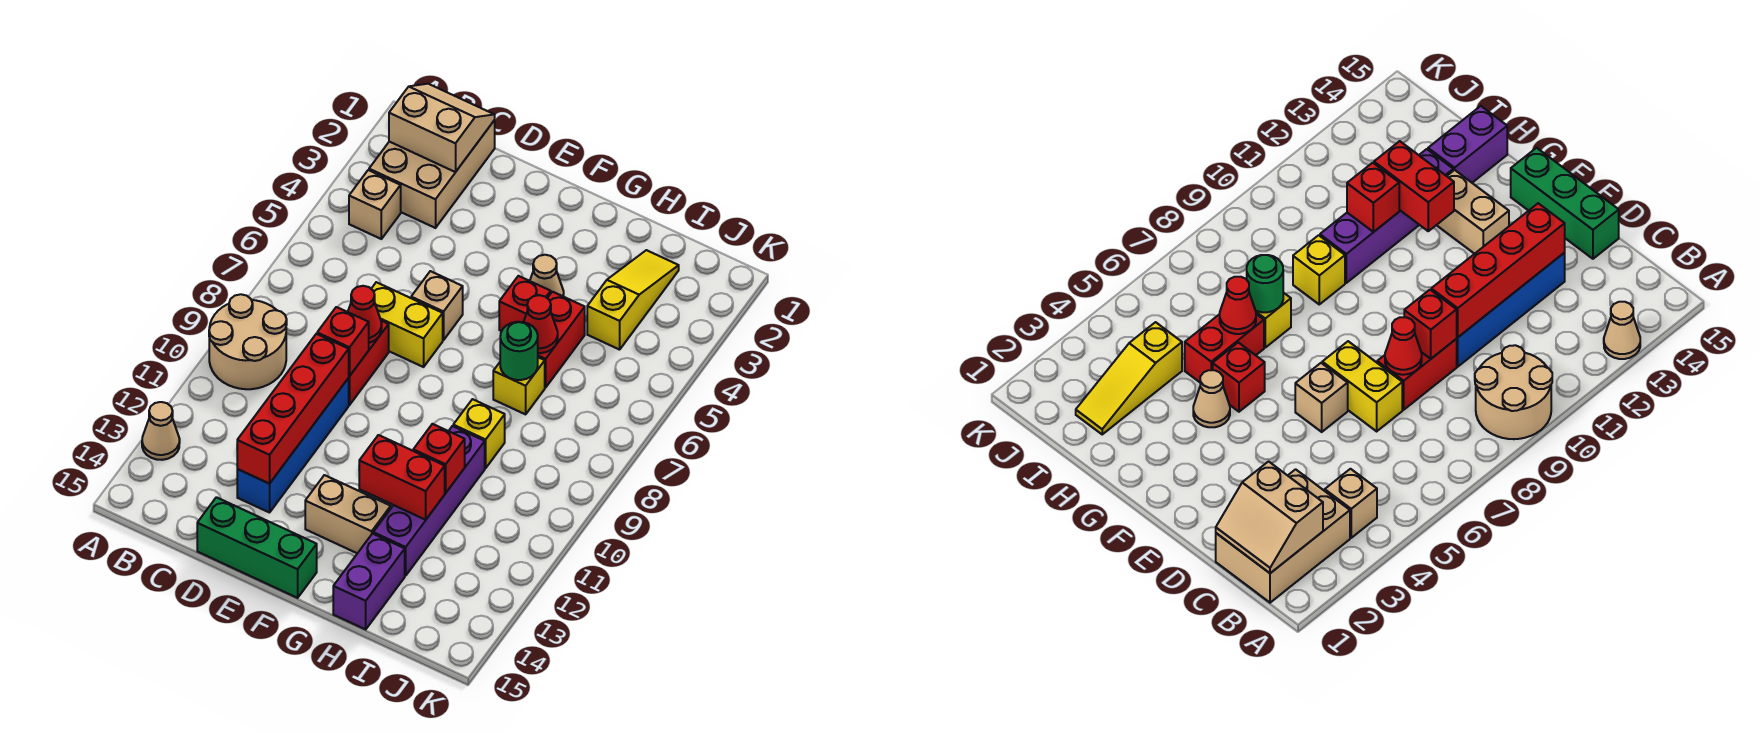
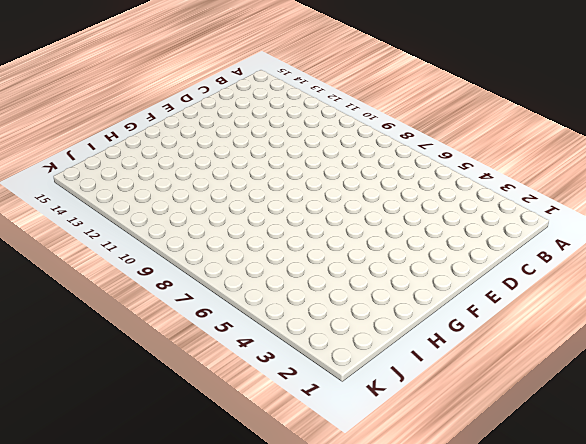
none -> tan 2x2 round brick [209,294,287,389]
none -> tan 1x1 cone [142,402,180,460]
none -> tan 2x3 brick [369,120,495,228]

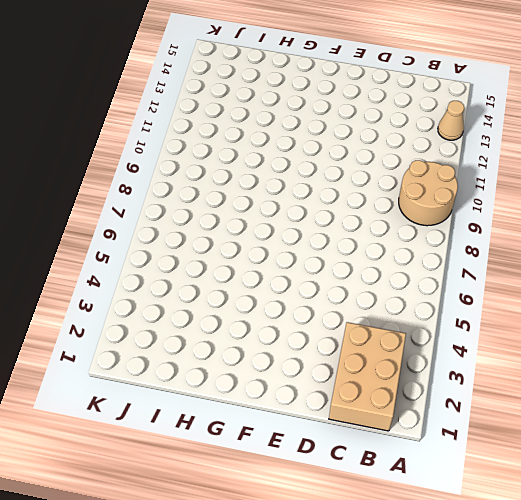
none -> tan 1x1 brick [349,170,401,239]
none -> yellow 1x2 brick [371,282,443,367]
none -> red 1x2 brick [349,321,389,405]

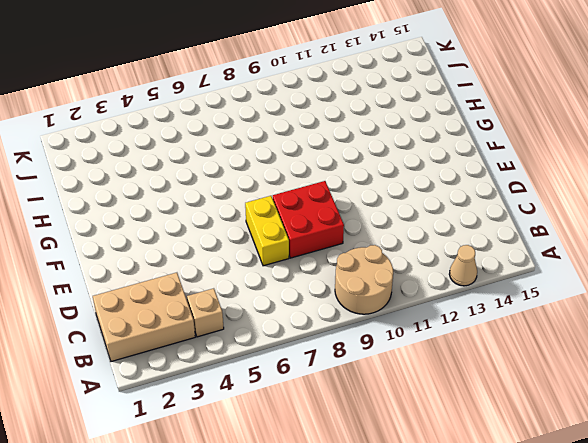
red 2x2 brick [273,181,344,258] -> red 1x2 brick [349,321,389,405]
none -> blue 1x4 brick [237,378,349,513]
none -> green 1x3 brick [197,497,317,598]
none -> tan 1x1 brick [411,271,463,340]

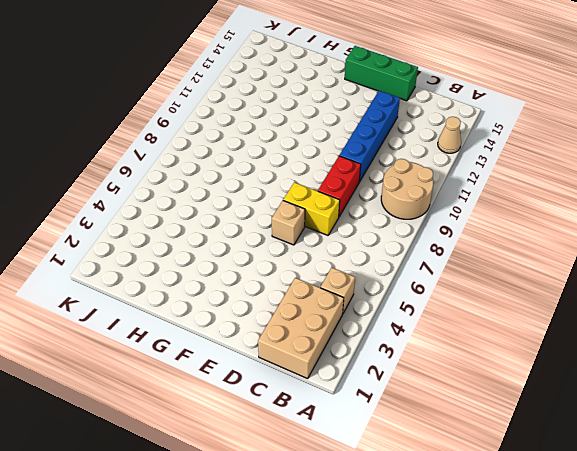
none -> tan 1x2 brick [305,475,391,553]
none -> tan 1x1 cone [530,255,564,296]
none -> red 1x1 brick [499,276,551,331]

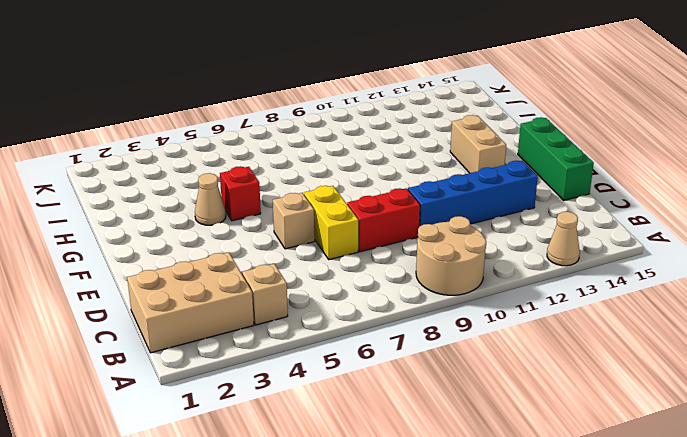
none -> red 1x2 brick [538,292,585,388]
none -> yellow 1x1 brick [493,357,545,414]
none -> yellow 1x1 brick [453,399,505,468]

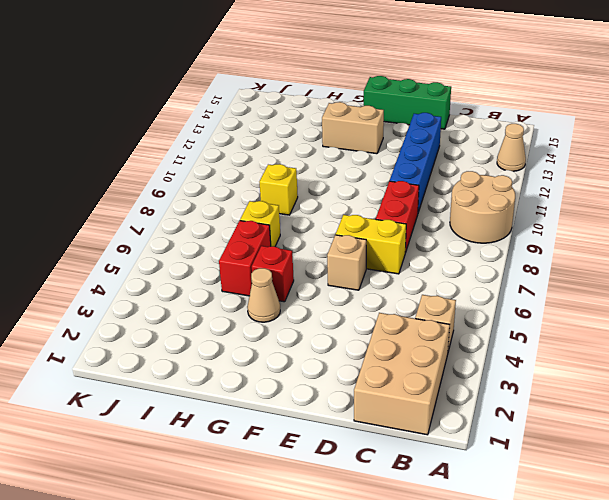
none -> purple 1x4 brick [373,426,485,576]
none -> purple 1x2 brick [333,534,405,629]
none -> yellow 1x3 slope [587,250,679,350]

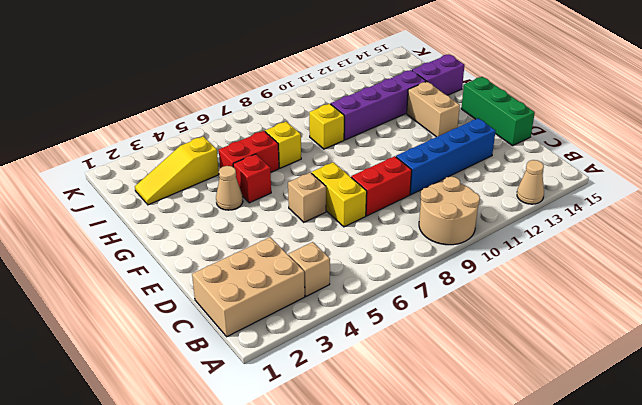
none -> tan 2x2 slope [389,84,495,172]
none -> red 1x1 cone [348,286,382,343]
none -> red 1x1 brick [317,307,369,376]

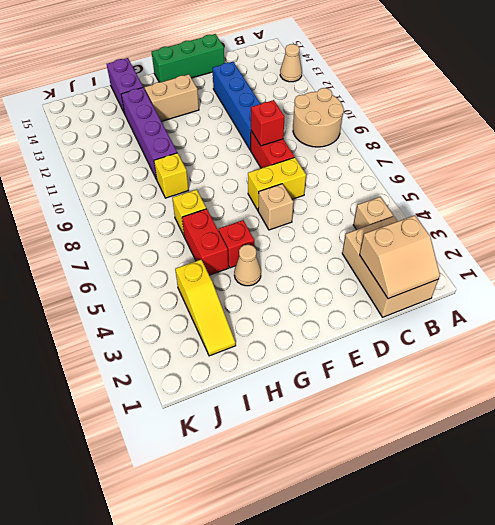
none -> red 1x1 cone [348,286,382,343]
none -> red 1x4 brick [237,334,349,484]
none -> red 1x2 brick [359,435,445,520]

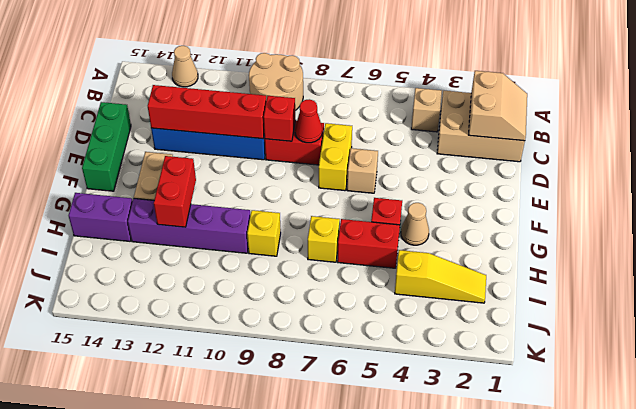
none -> red 1x1 cone [524,295,558,353]
none -> green 1x1 round brick [500,322,538,380]
none -> red 1x1 brick [413,424,465,493]

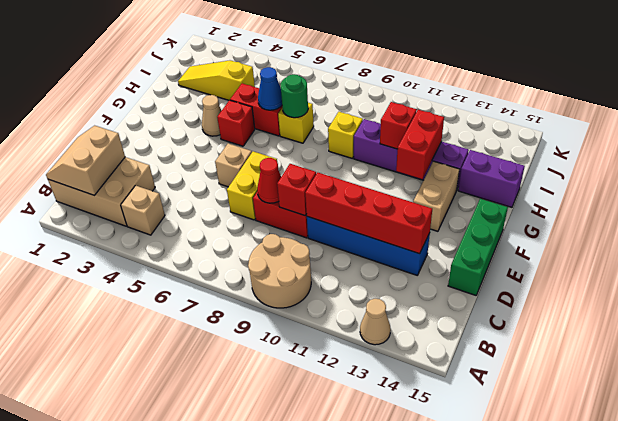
blue 1x1 cone [258,67,282,110] -> red 1x1 cone [524,295,558,353]

